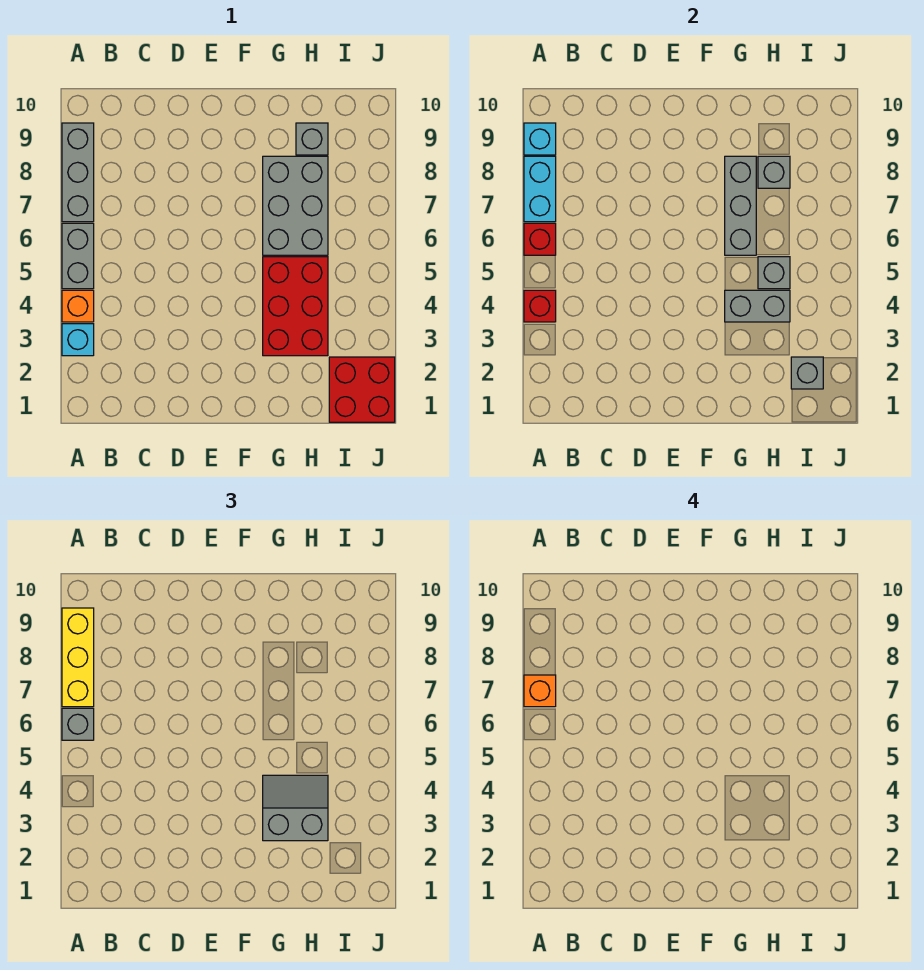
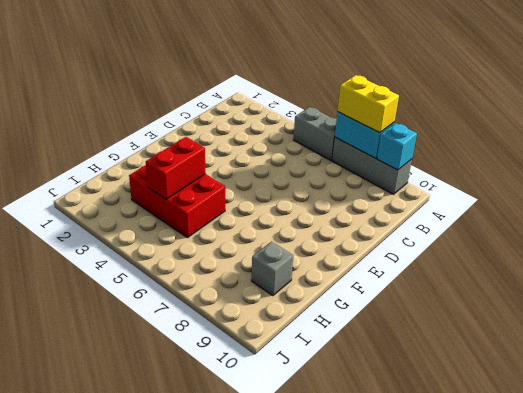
yellow 1x2 brick [338,75,399,133] -> yellow 1x3 brick [62,608,94,707]
red 1x2 brick [146,137,205,199] -> grey 1x2 brick [725,290,790,322]
none -> cyan 1x1 brick [62,324,94,356]
none -> orange 1x1 brick [62,290,94,322]
none -> grey 2x3 brick [263,156,328,255]

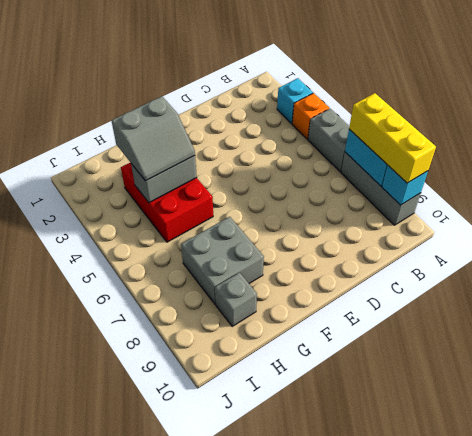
grey 2x2 brick [181,217,264,304] -> grey 2x3 brick [263,156,328,255]
none -> red 2x2 brick [329,357,395,422]
none -> red 1x1 brick [524,290,556,322]
none -> red 1x1 brick [524,223,556,255]

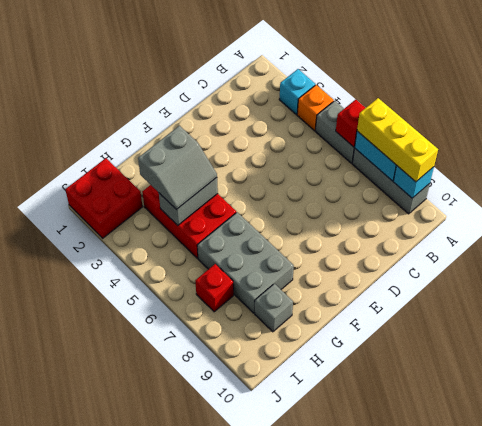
red 1x1 brick [195,264,234,312] -> red 1x1 brick moved to [524,290,556,322]
none -> grey 1x3 brick [725,156,756,255]
none -> grey 1x1 brick [758,257,790,289]
none -> grey 1x1 brick [758,156,790,188]

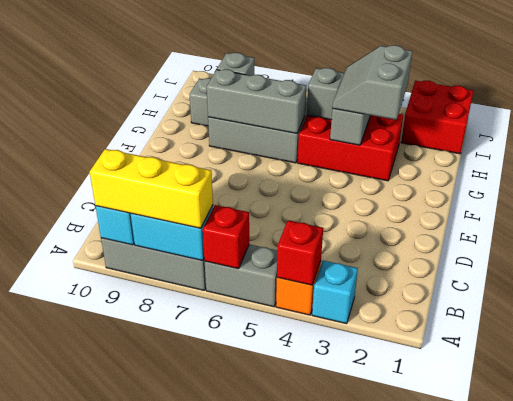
none -> grey 1x1 brick [791,357,823,389]
none -> grey 1x1 brick [62,708,94,740]
none -> orange 1x1 brick [524,675,556,707]

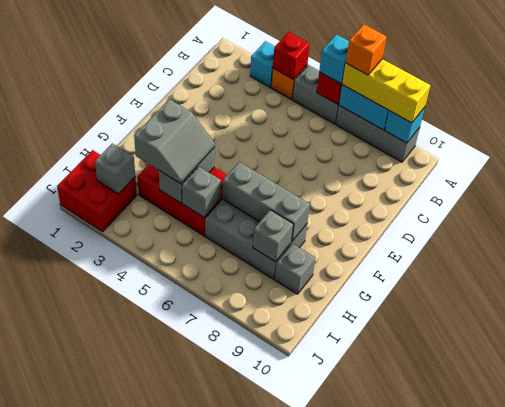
cyan 1x1 brick [319,34,349,84] -> grey 1x1 brick [62,708,94,740]

